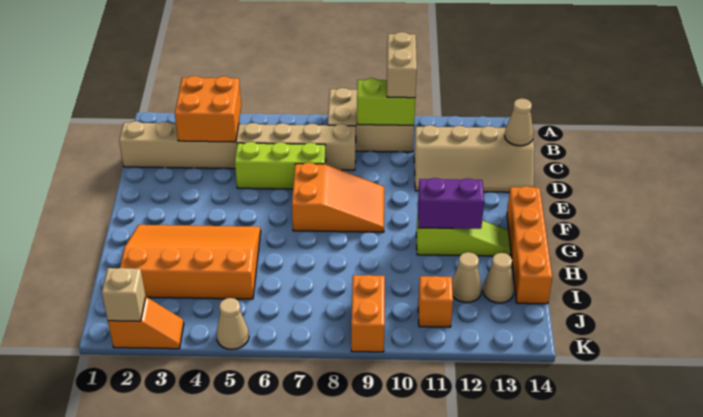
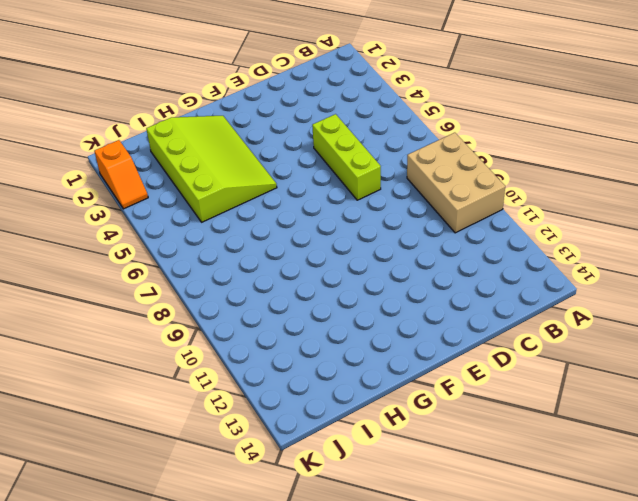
lime 3x4 slope [146,116,277,222] -> orange 3x4 slope [120,225,261,299]
none -> tan 1x8 brick [119,121,356,170]
none -> tan 2x4 slope [414,125,534,192]
none -> orange 2x3 slope [292,163,384,232]

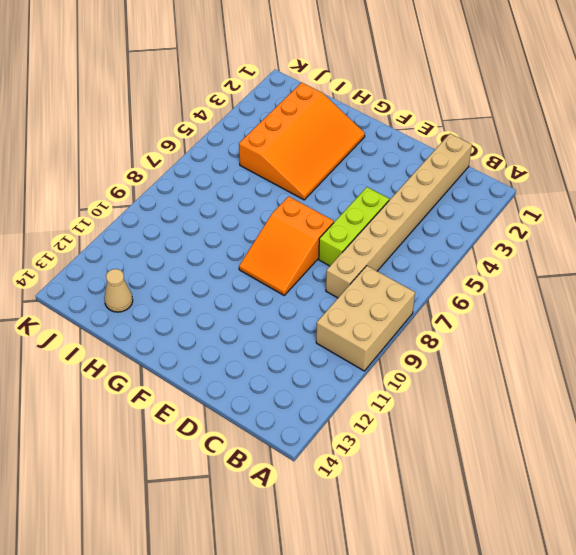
none -> tan 2x4 slope [414,125,534,192]
none -> orange 1x4 brick [507,186,552,304]
none -> lime 1x3 slope [416,213,511,256]

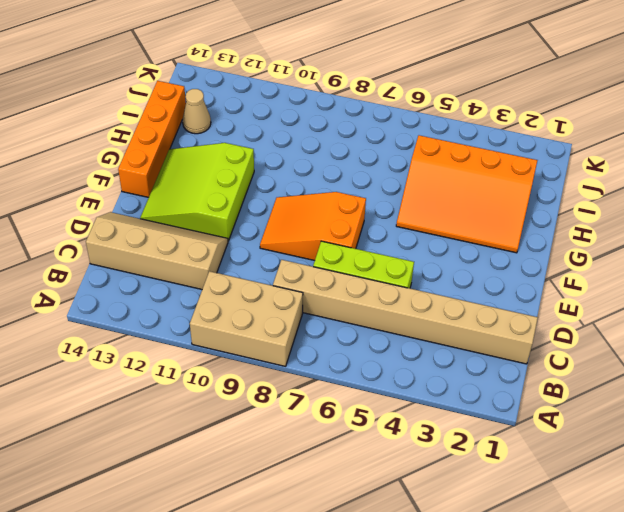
lime 3x3 slope [140,143,254,241] -> lime 1x3 slope [416,213,511,256]
none -> tan 1x1 cone [452,252,482,303]
none -> orange 1x2 brick [351,275,385,352]
none -> orange 1x1 brick [418,276,453,327]

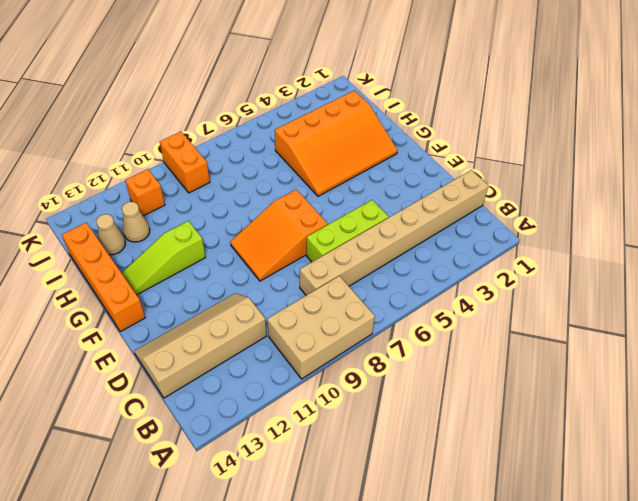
none -> orange 1x2 slope [108,297,184,349]
none -> tan 1x1 cone [216,298,249,350]
none -> orange 2x2 brick [175,76,241,142]

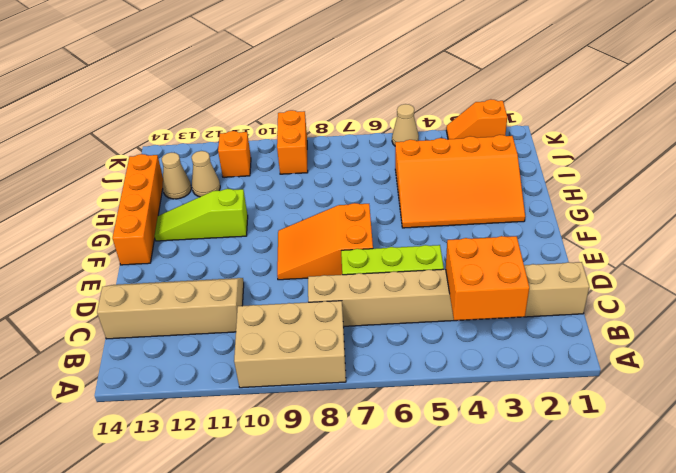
none -> lime 1x2 brick [357,78,415,125]
none -> tan 1x1 cone [505,99,533,146]
none -> purple 1x2 brick [418,178,484,229]

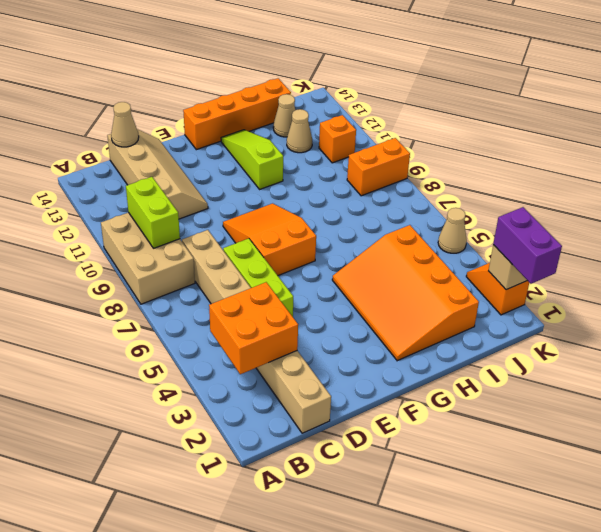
purple 1x2 brick [493,207,562,284] -> purple 1x2 brick moved to [418,178,484,229]
none -> tan 1x2 brick [387,32,417,98]

